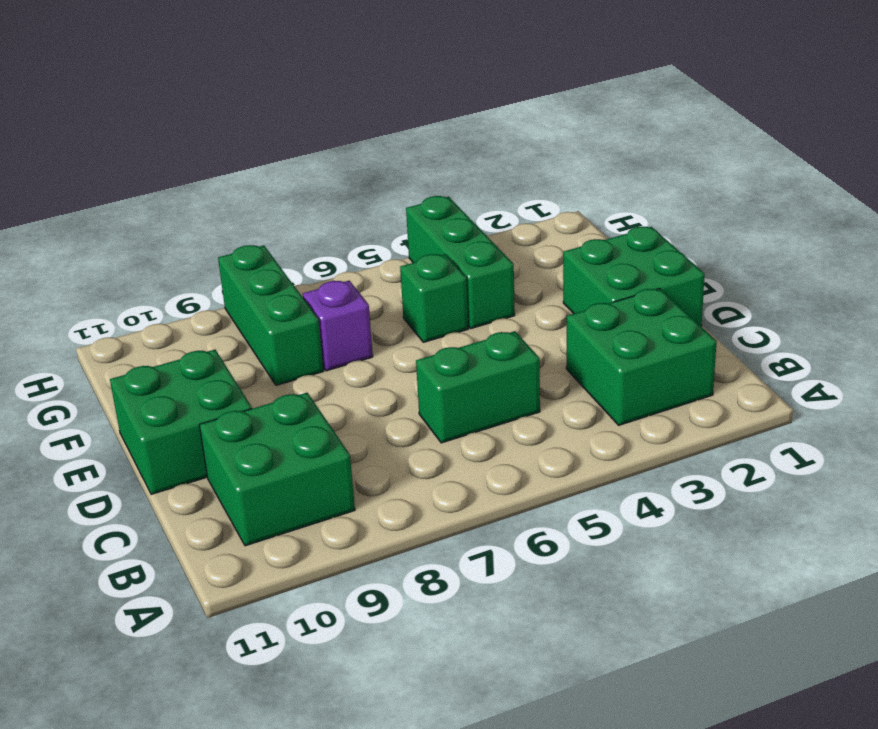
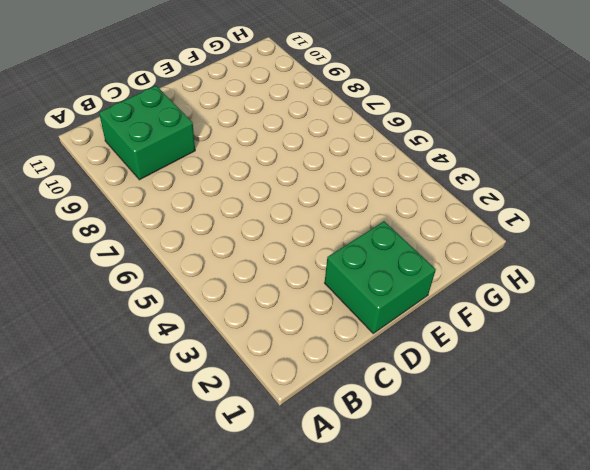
none -> green 2x2 brick [566,288,717,425]
none -> green 1x2 brick [416,331,540,443]

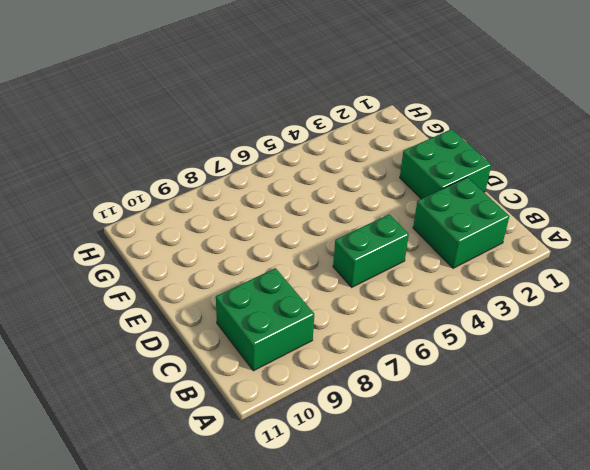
none -> green 2x2 brick [110,350,252,494]
none -> green 1x3 brick [406,196,515,328]

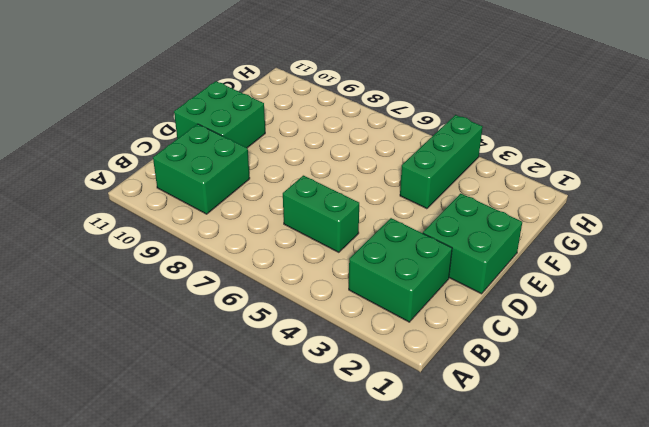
none -> green 1x1 brick [400,254,468,342]
none -> purple 1x1 brick [303,281,373,371]

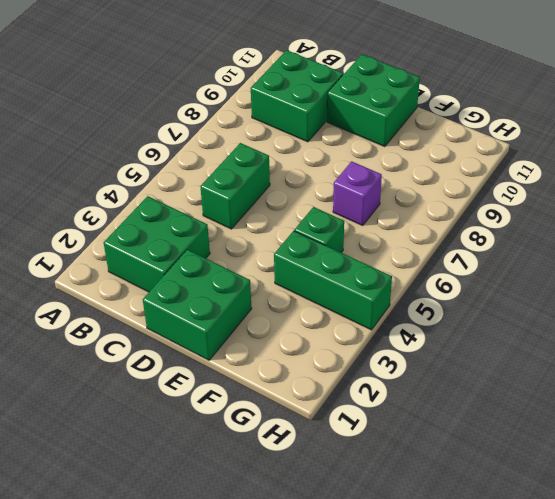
none -> green 1x3 brick [218,245,324,385]

